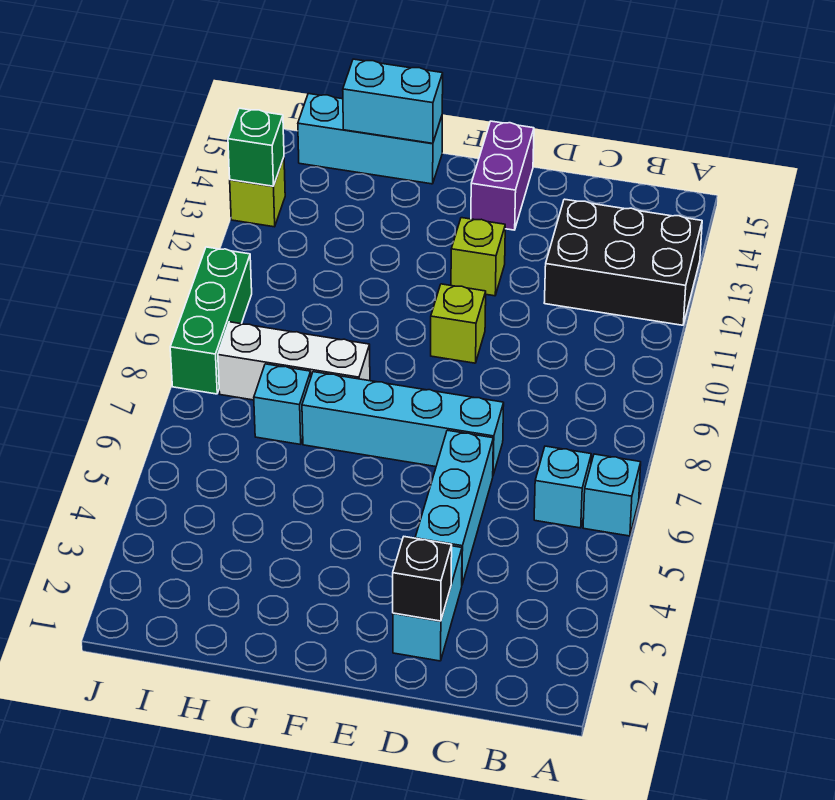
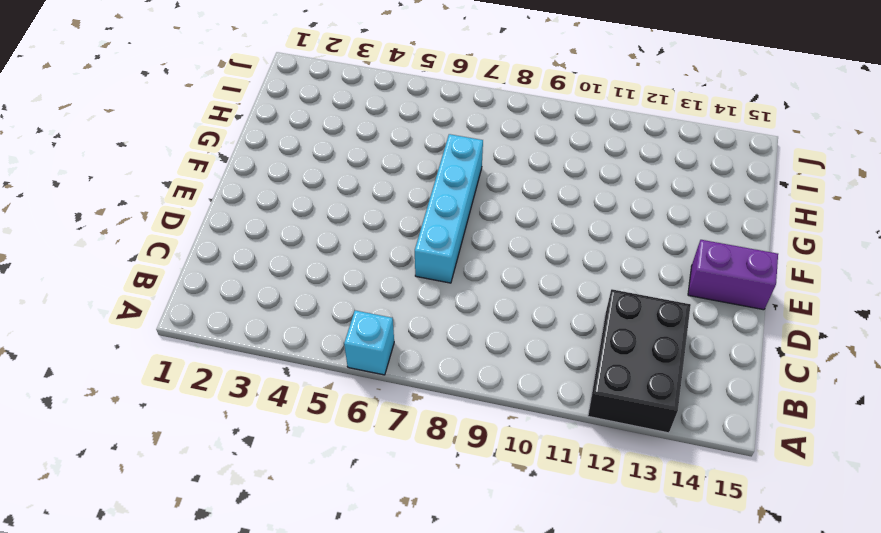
none -> cyan 1x1 brick [534,446,591,528]
none -> cyan 1x2 brick [393,546,462,661]
none -> cyan 1x3 brick [415,430,493,584]

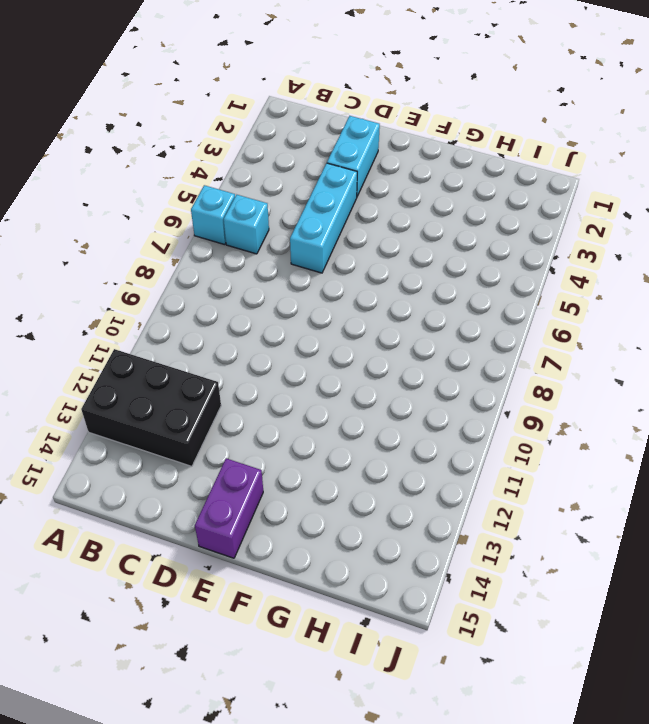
none -> cyan 1x4 brick [302,372,504,475]
none -> lime 1x1 brick [431,284,486,363]
none -> lime 1x1 brick [451,218,505,296]

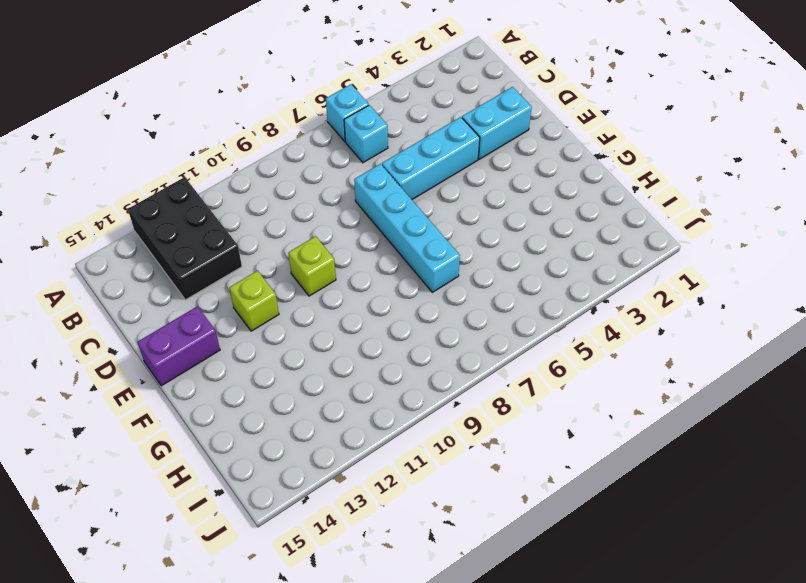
none -> white 1x3 brick [218,322,370,400]
none -> cyan 1x3 brick [298,94,442,184]
none -> cyan 1x1 brick [254,364,311,444]

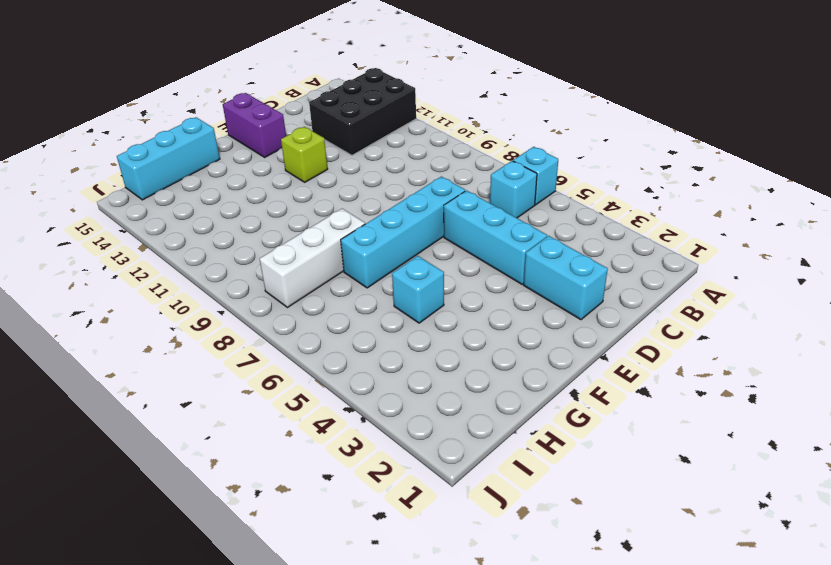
cyan 1x1 brick [392,256,444,323] -> cyan 1x1 brick moved to [254,364,311,444]
none -> lime 1x1 brick [431,284,486,363]
none -> green 1x3 brick [170,247,252,394]
none -> lime 1x1 brick [230,158,285,227]

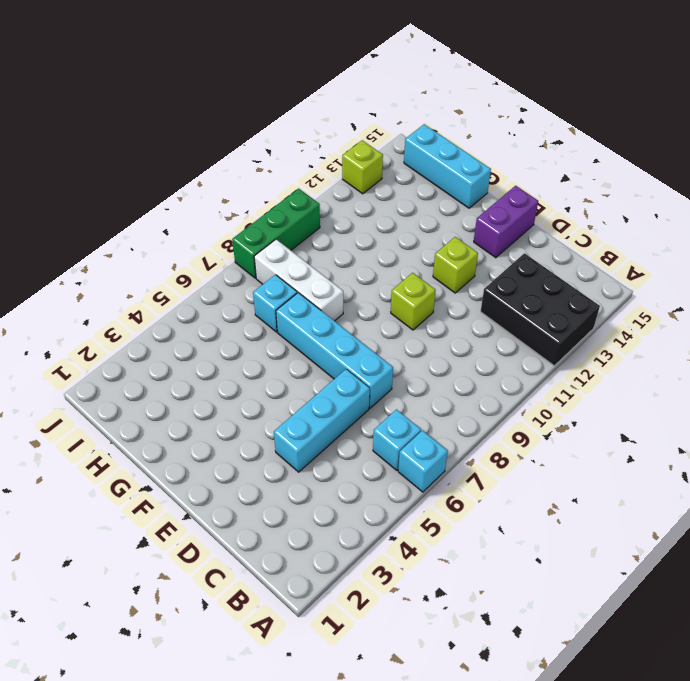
none -> cyan 1x2 brick [393,546,462,661]
none -> black 1x1 brick [393,537,452,621]
none -> cyan 1x2 brick [343,59,443,143]

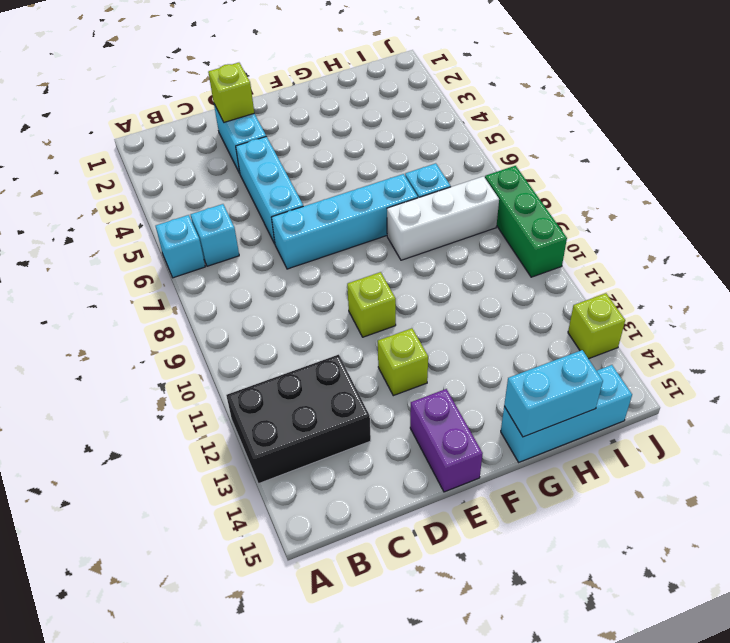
lime 1x1 brick [208,63,254,122] -> black 1x1 brick [393,537,452,621]
none -> green 1x1 brick [228,108,284,186]

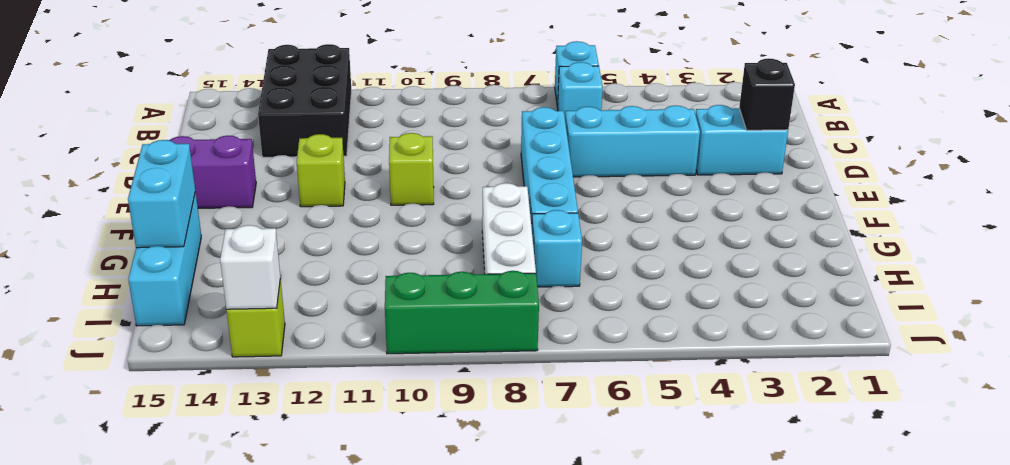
white 1x1 brick [220,225,280,309] -> green 1x1 brick [228,108,284,186]

